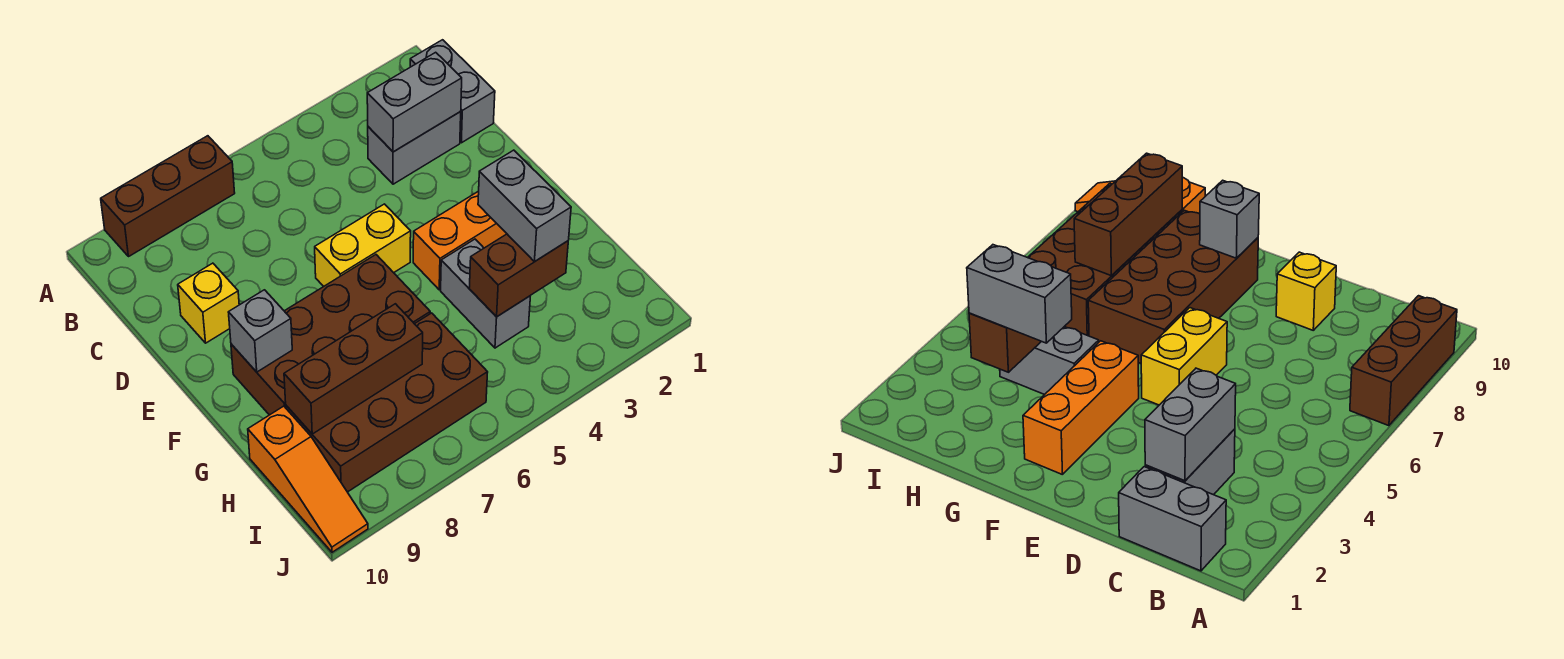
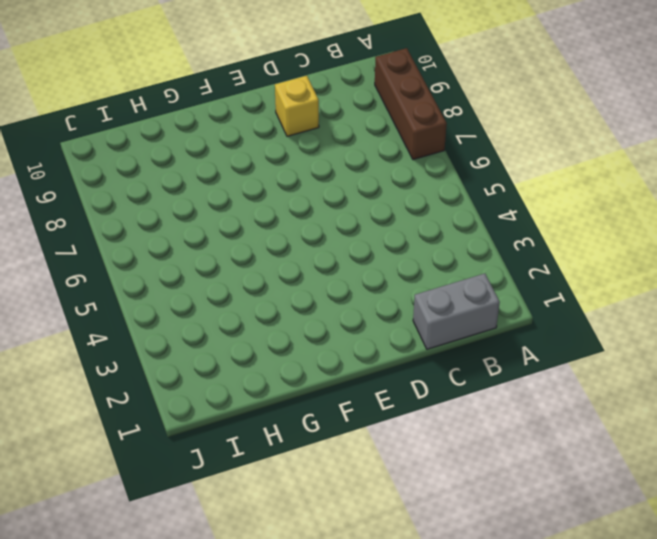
none -> grey 1x2 brick [368,112,461,184]
none -> yellow 1x2 brick [315,204,411,286]
none -> orange 1x3 brick [413,191,507,290]

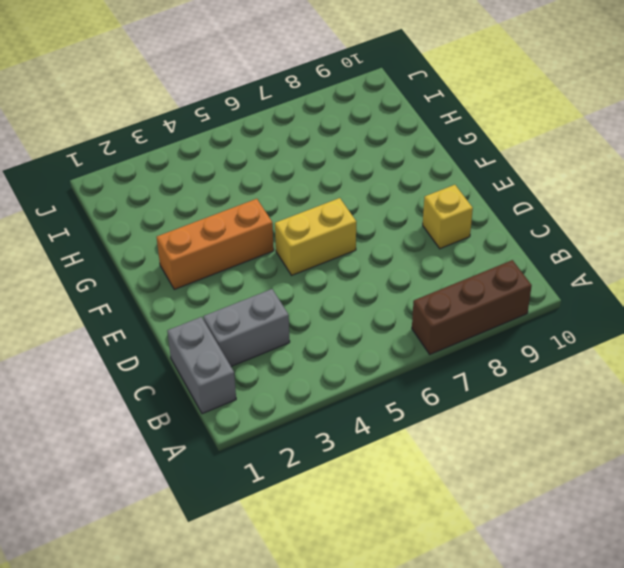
none -> brown 2x4 brick [231,255,430,415]
none -> grey 1x2 brick [441,239,530,348]
none -> brown 2x4 brick [286,313,488,492]

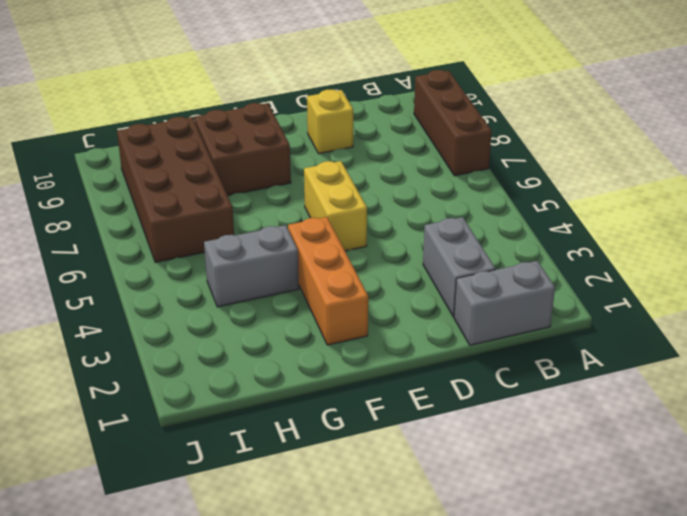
brown 2x2 brick [194,103,291,196] -> brown 2x4 brick [231,255,430,415]
none -> orange 1x3 slope [248,406,368,552]
none -> grey 1x2 brick [367,52,462,152]
none -> grey 1x1 brick [228,290,292,372]

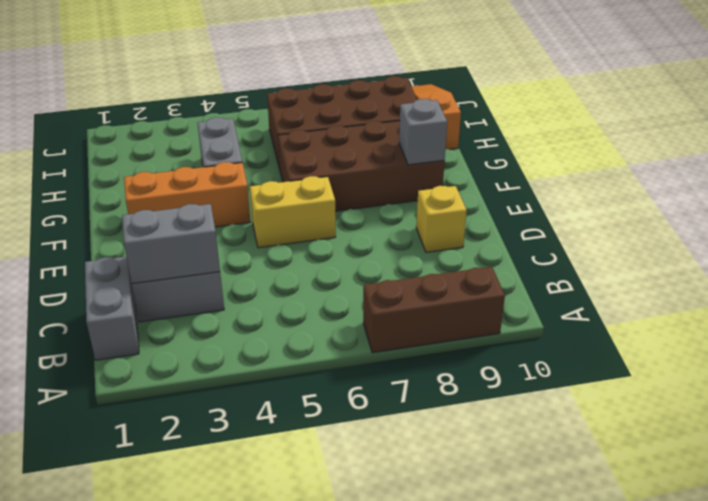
none -> brown 1x2 brick [469,234,568,317]
none -> brown 1x3 brick [284,304,423,434]
none -> grey 1x2 brick [478,150,571,262]

